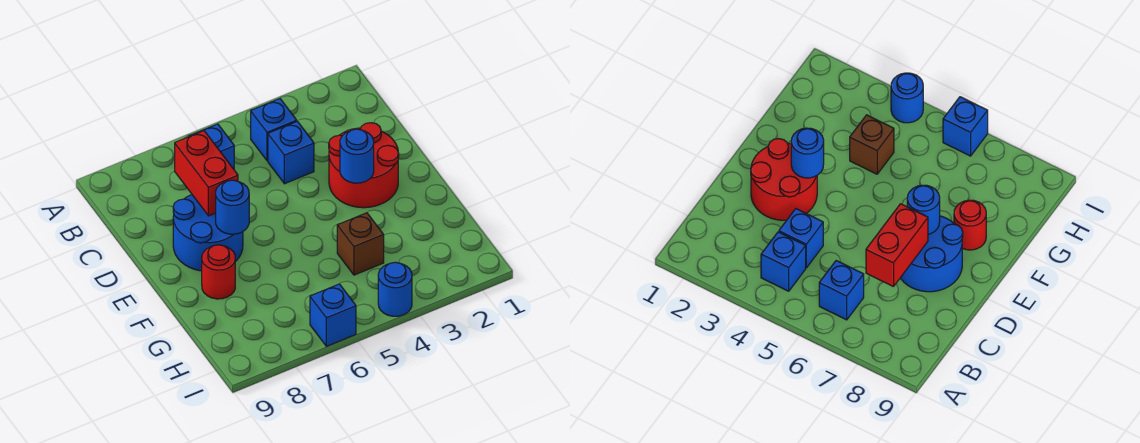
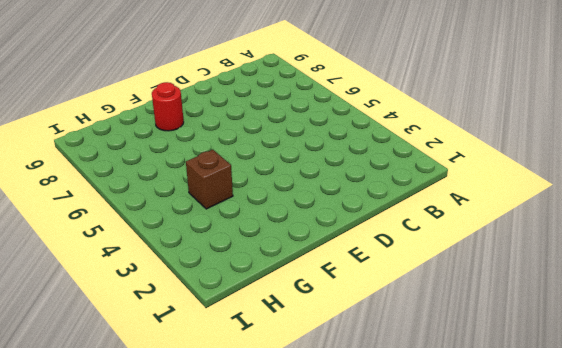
none -> blue 1x1 brick [251,99,297,161]
none -> blue 1x1 brick [188,124,234,169]
none -> blue 1x1 brick [268,121,314,184]

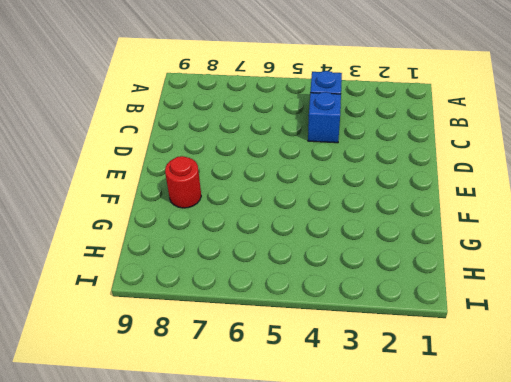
none -> blue 1x1 brick [188,124,234,169]
none -> red 2x2 round brick [329,123,399,208]
none -> blue 2x2 round brick [173,195,243,271]

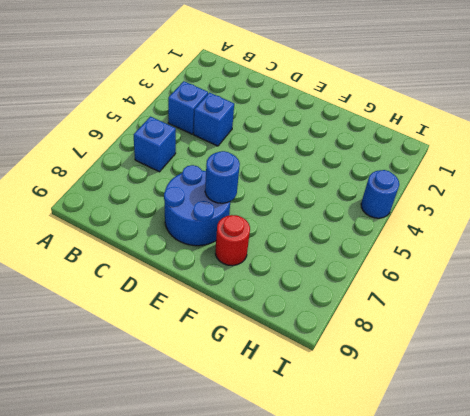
none -> red 2x2 round brick [329,123,399,208]
none -> brown 1x1 brick [337,213,384,275]
none -> blue 1x1 brick [310,284,356,346]

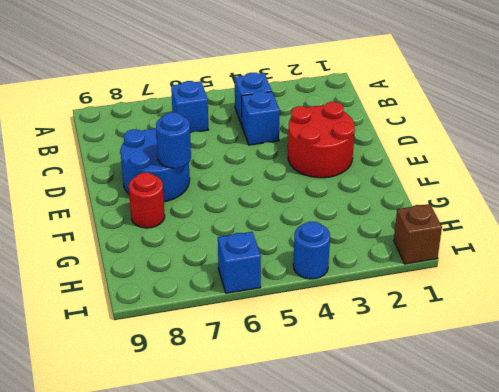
brown 1x1 brick [394,204,442,264] -> brown 1x1 brick moved to [337,213,384,275]
none -> red 1x2 brick [175,131,238,216]
none -> blue 1x1 round brick [340,129,374,183]

